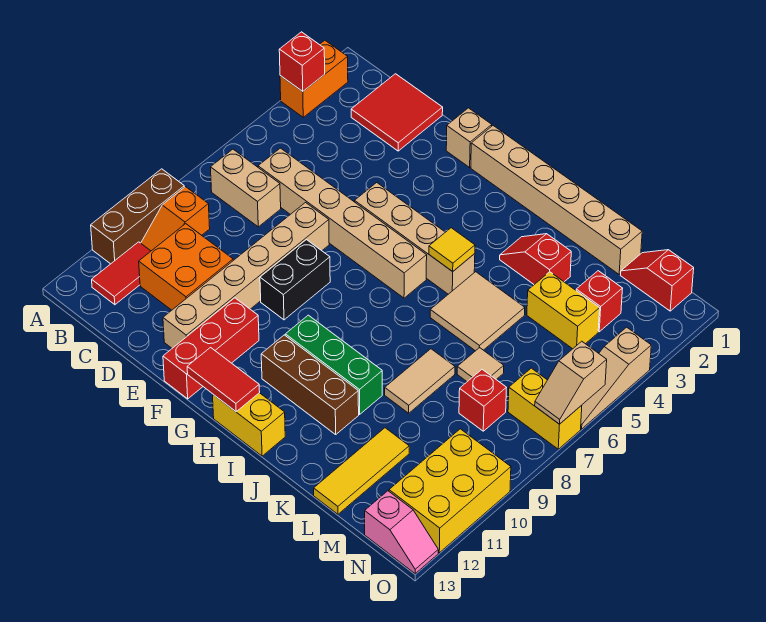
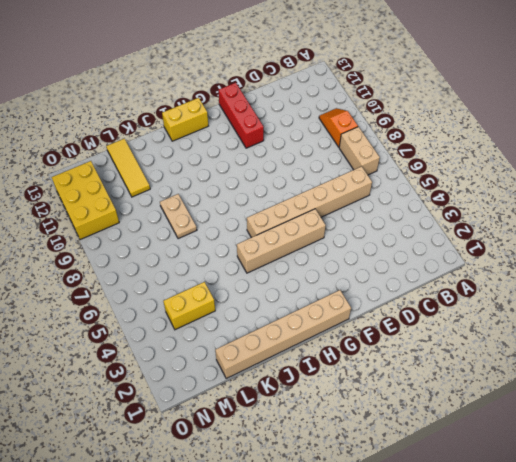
tan 1x2 brick [339,127,380,175] -> tan 1x2 brick turned to [210,149,281,227]
tan 1x2 plate [160,194,197,239] -> tan 1x2 tile [385,349,455,413]
none -> orange 1x2 brick [280,40,348,117]
none -> brown 1x3 brick [91,169,184,264]
none -> red 1x2 tile [92,242,151,305]
none -> red 2x2 tile [351,74,443,151]

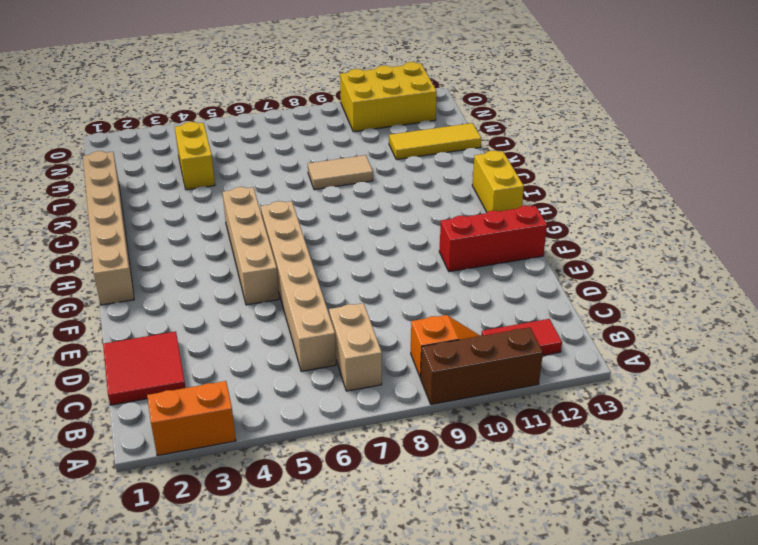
none -> orange 2x2 brick [139,224,233,310]
none -> tan 1x6 brick [163,203,329,348]
none -> tan 1x1 brick [446,108,492,167]
none -> black 1x2 brick [260,240,330,320]

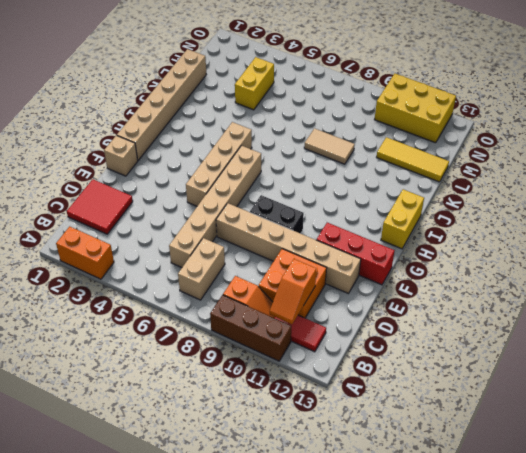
orange 1x2 slope [270,259,316,324] -> none
none -> green 1x3 brick [285,315,382,414]
none -> brown 1x3 brick [261,335,359,434]
none -> red 1x2 slope [500,234,571,284]
none -> tan 2x2 tile [430,272,525,351]

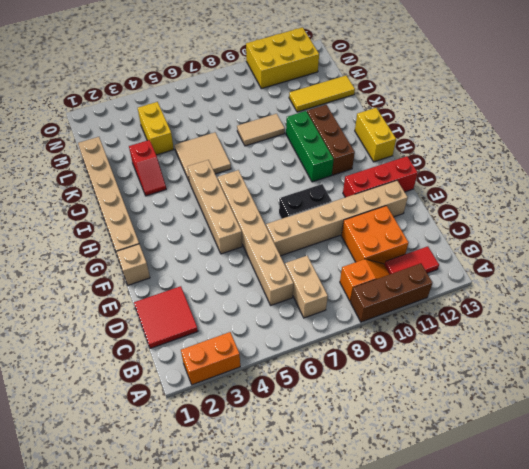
none -> tan 1x1 tile [457,348,504,382]
none -> red 1x2 slope [620,250,694,311]
none -> red 1x1 brick [576,271,623,332]
none -> red 1x1 brick [459,369,506,431]

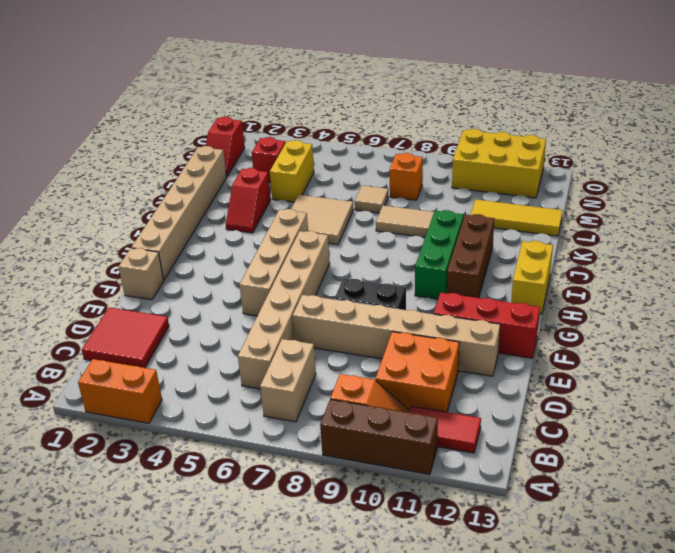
orange 1x1 brick [390,153,423,200] -> red 1x1 brick [459,369,506,431]
none -> yellow 1x2 brick [508,368,582,449]
none -> pink 1x2 slope [365,491,438,574]
none -> tan 1x3 slope [581,327,651,429]
none -> red 1x1 brick [279,32,325,91]

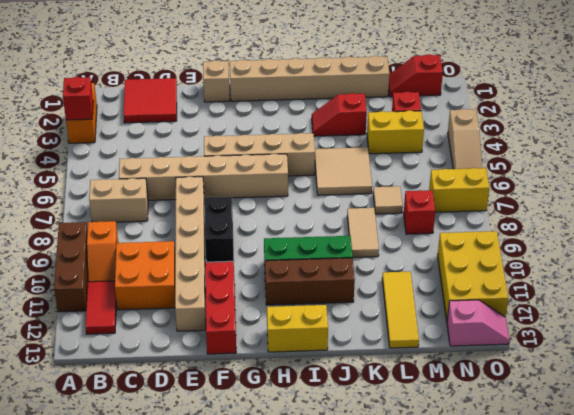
none -> red 1x2 tile [187,348,260,411]
none -> yellow 1x1 tile [429,228,475,272]
none -> tan 1x2 slope [535,341,607,424]

